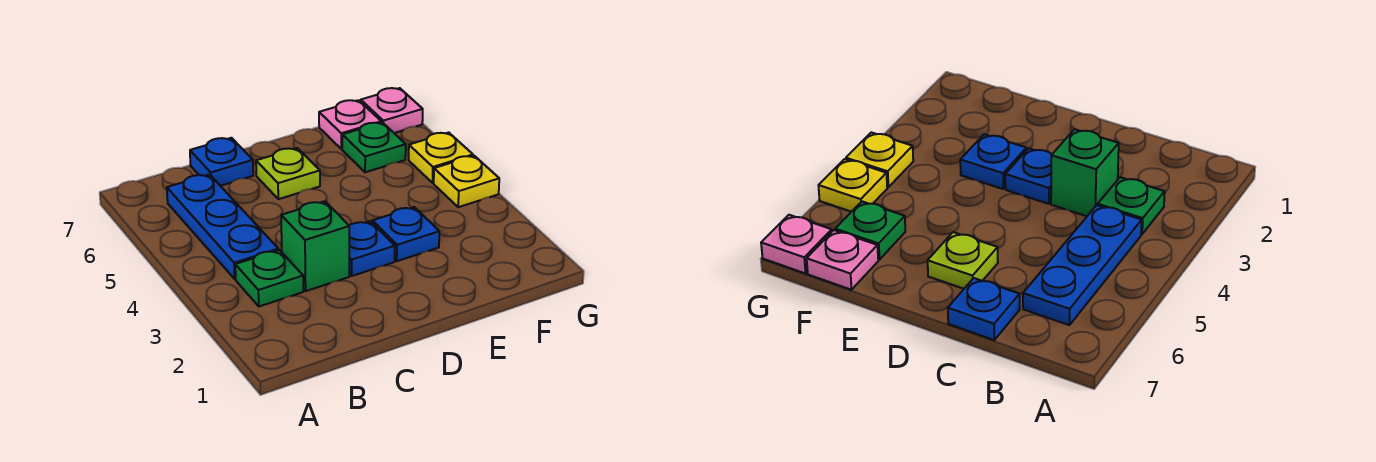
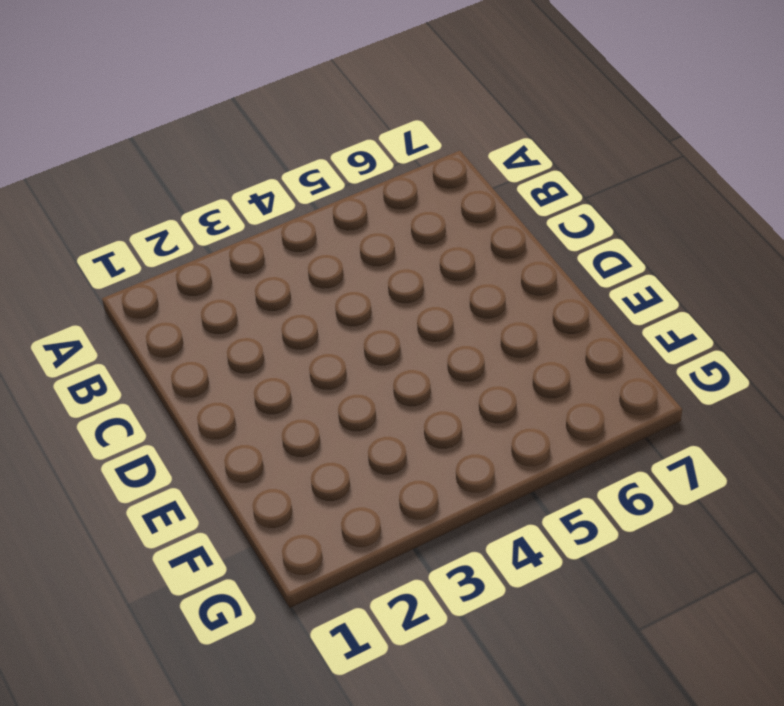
none -> green 1x1 plate [235,250,303,306]
none -> blue 1x3 plate [167,174,278,279]
none -> green 1x1 brick [281,201,349,291]

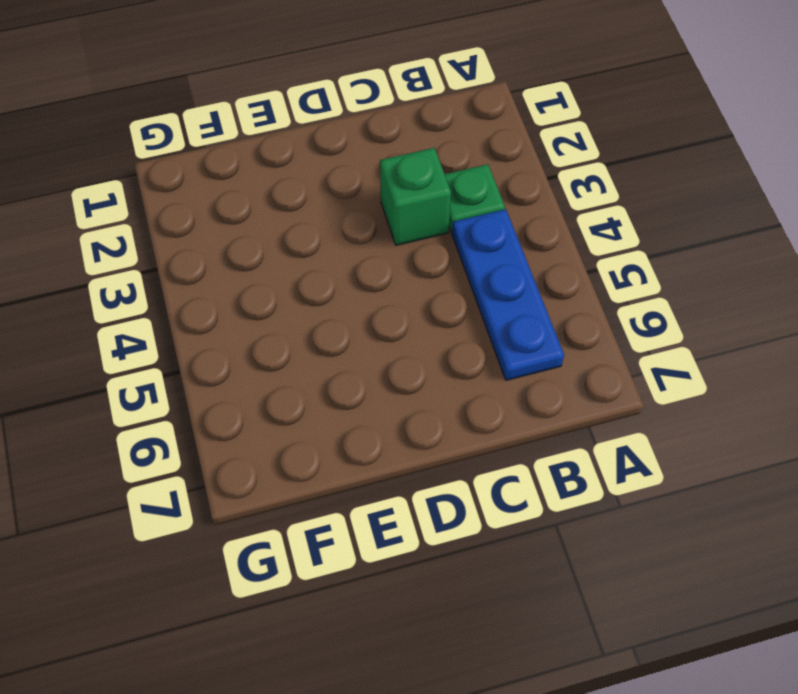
none -> blue 1x1 plate [190,138,253,186]
none -> blue 1x1 plate [349,221,395,276]
none -> lime 1x1 plate [256,148,320,199]

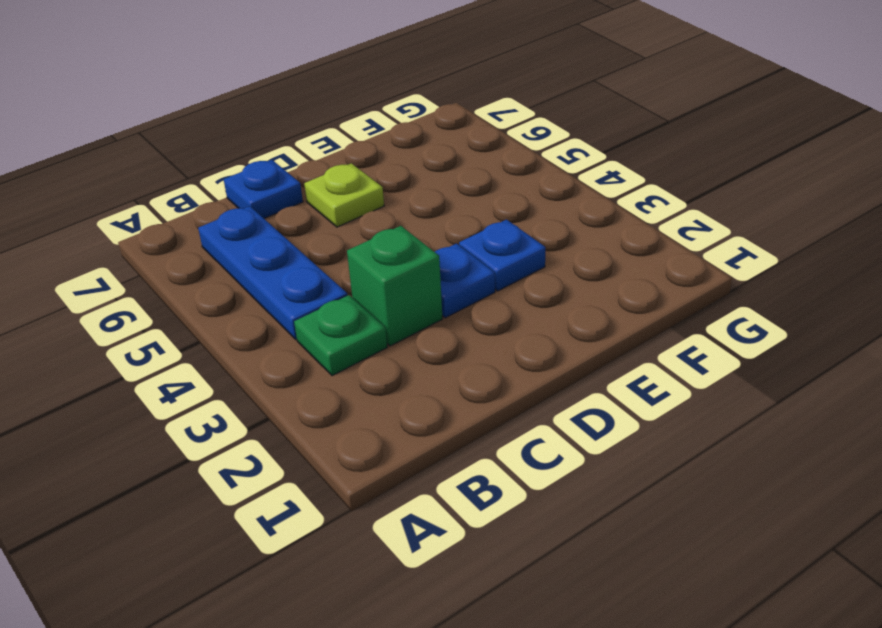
none -> green 1x1 plate [342,122,406,172]
none -> pink 1x1 plate [319,100,381,149]
none -> yellow 1x1 plate [434,156,499,207]

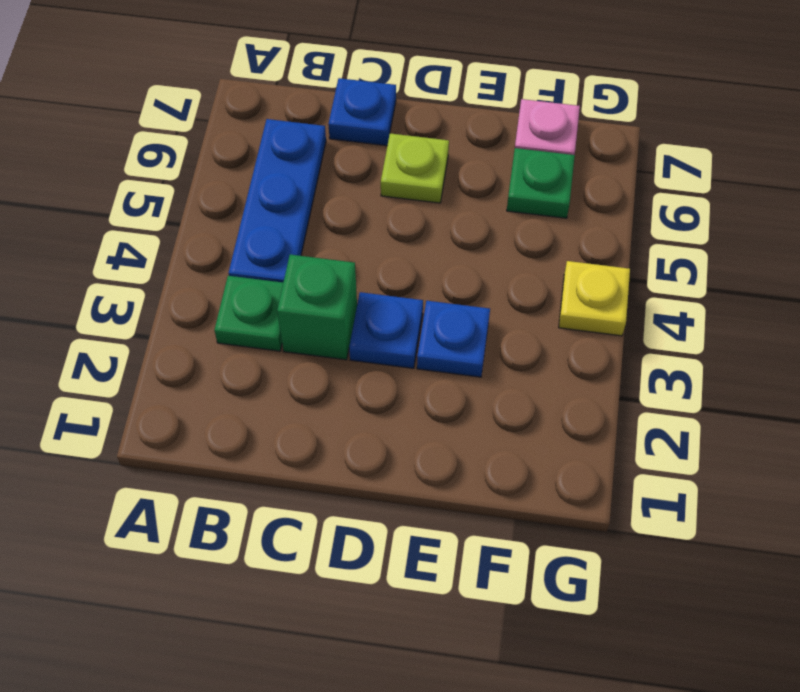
none -> yellow 1x1 plate [409,132,473,183]
none -> pink 1x1 plate [361,88,423,133]

